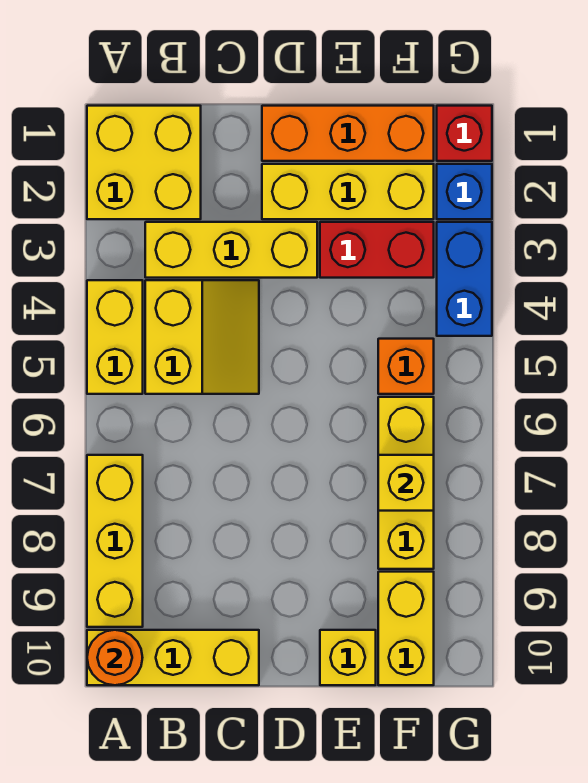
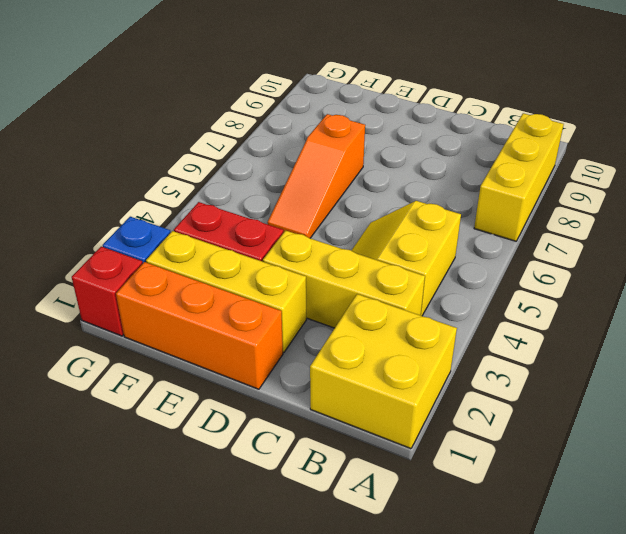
orange 1x3 slope [267,114,365,238] -> none
none -> yellow 1x2 brick [87,280,143,394]
none -> yellow 1x3 brick [87,630,259,685]
none -> yellow 1x1 brick [320,630,376,685]

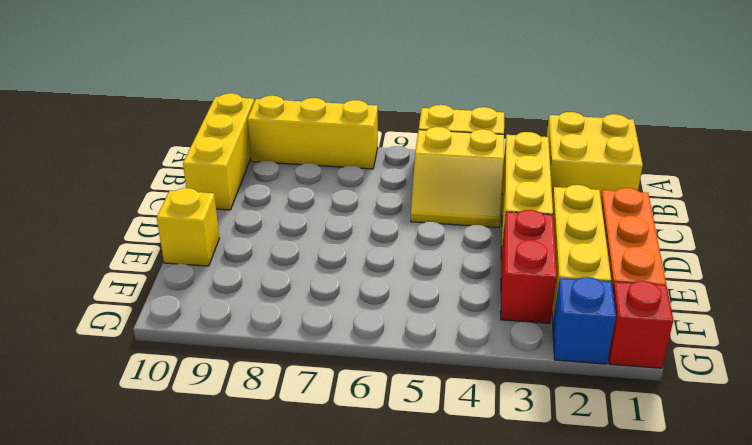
none -> orange 1x1 brick [378,339,434,394]
none -> yellow 1x3 brick [378,397,434,569]
none -> yellow 1x2 brick [378,572,434,685]

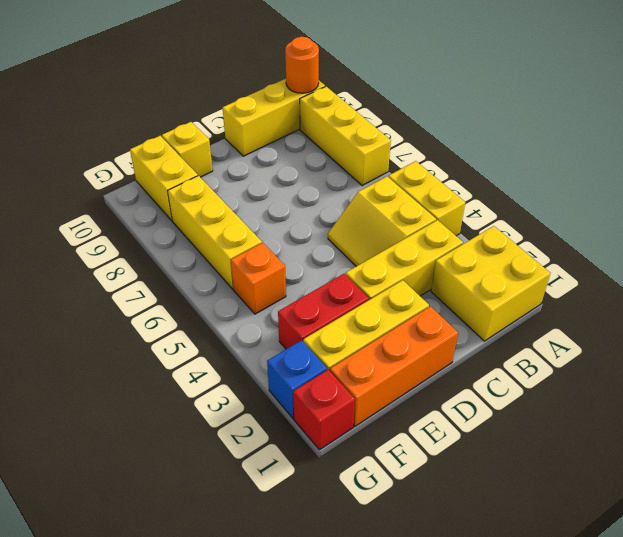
none -> blue 1x2 brick [437,222,492,336]
none -> yellow 1x1 brick [378,455,434,511]

